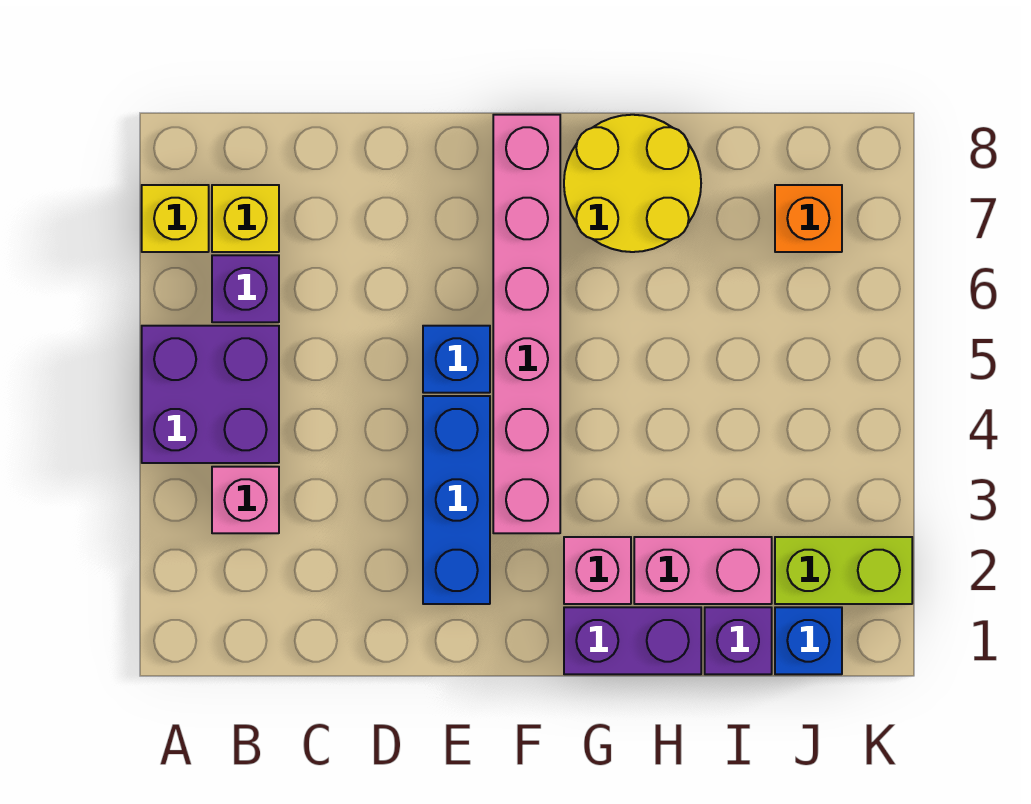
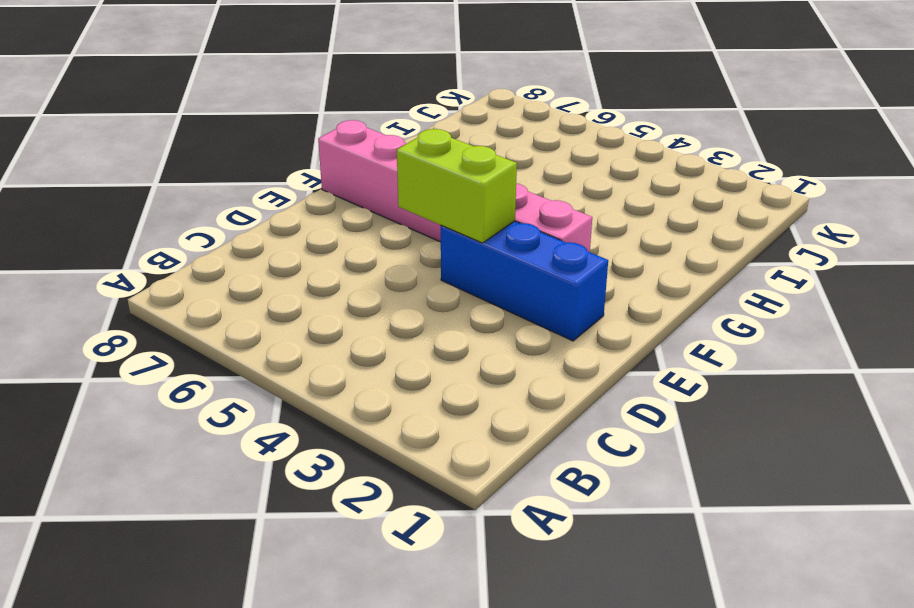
lime 1x2 brick [397,129,517,243] -> lime 1x2 brick turned to [775,537,912,604]
none -> purple 2x2 brick [142,326,279,463]
none -> yellow 1x1 brick [142,185,209,252]
none -> pink 1x1 brick [212,467,279,533]

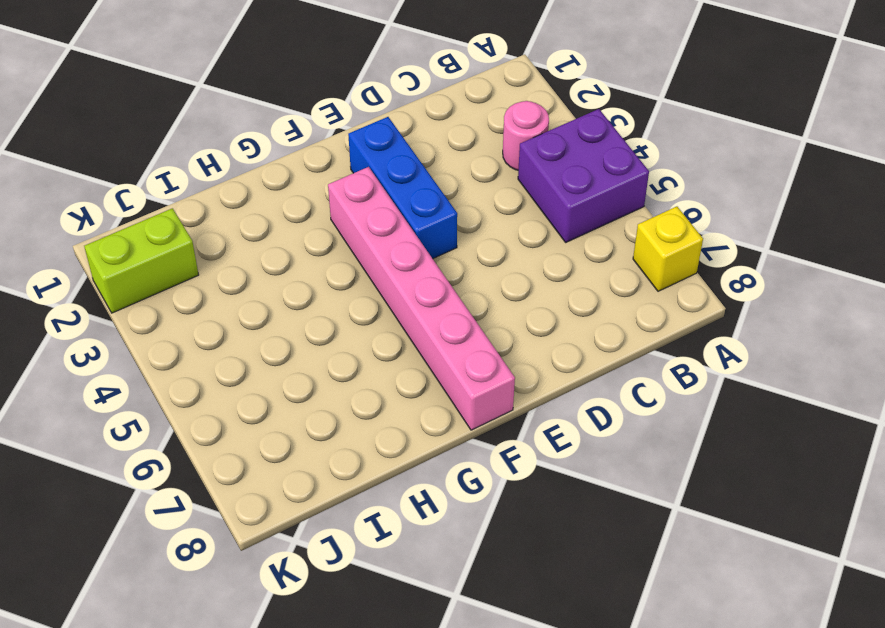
pink 1x1 round brick [503,101,549,170] -> pink 1x1 brick [212,467,279,533]
none -> purple 1x1 brick [212,255,279,322]
none -> yellow 1x1 brick [212,185,279,252]
none -> blue 1x1 brick [423,326,490,393]

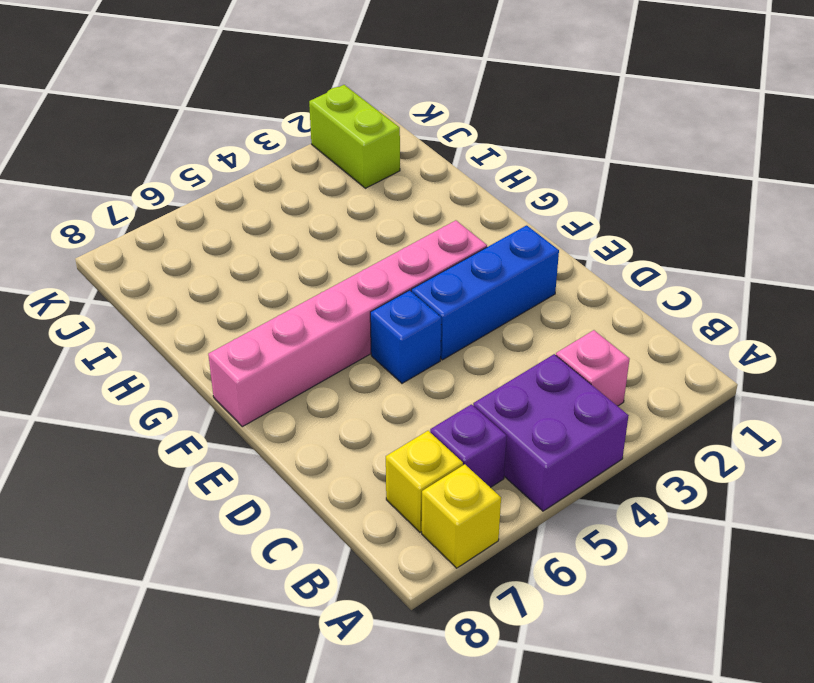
none -> purple 1x2 brick [564,607,701,674]
none -> pink 1x1 brick [564,537,631,604]
none -> yellow 2x2 round brick [564,115,701,252]

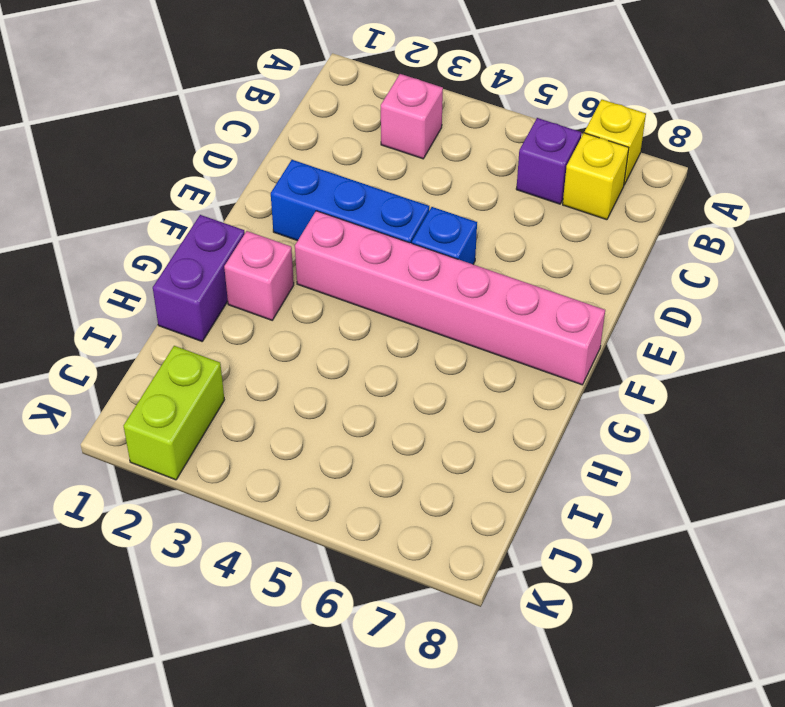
none -> purple 2x2 brick [142,326,279,463]
none -> yellow 2x2 round brick [564,115,701,252]
none -> pink 1x2 brick [634,537,772,604]

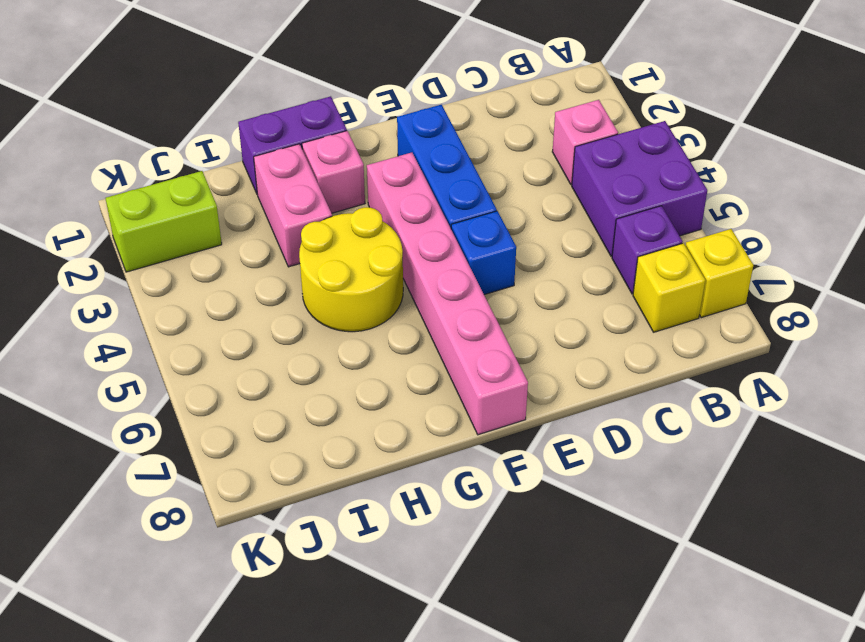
yellow 2x2 round brick [299,207,403,332] -> yellow 2x2 round brick moved to [564,115,701,252]
pink 1x2 brick [254,144,332,267] -> pink 1x2 brick turned to [634,537,772,604]
none -> purple 1x1 brick [705,607,772,674]
none -> blue 1x1 brick [775,607,842,674]
none -> orange 1x1 brick [775,185,842,252]

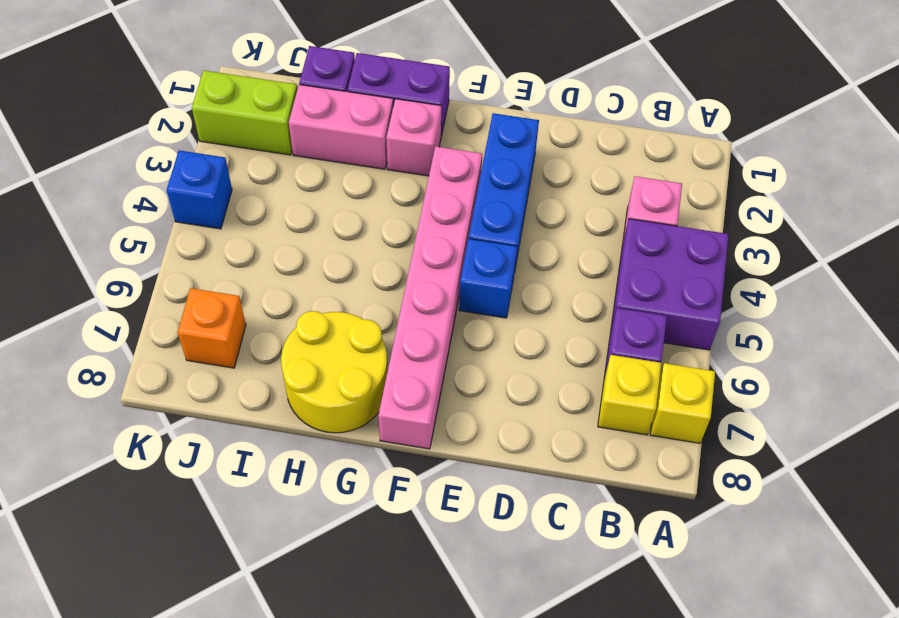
blue 1x1 brick [167,150,232,229] -> blue 1x1 brick moved to [775,607,842,674]

